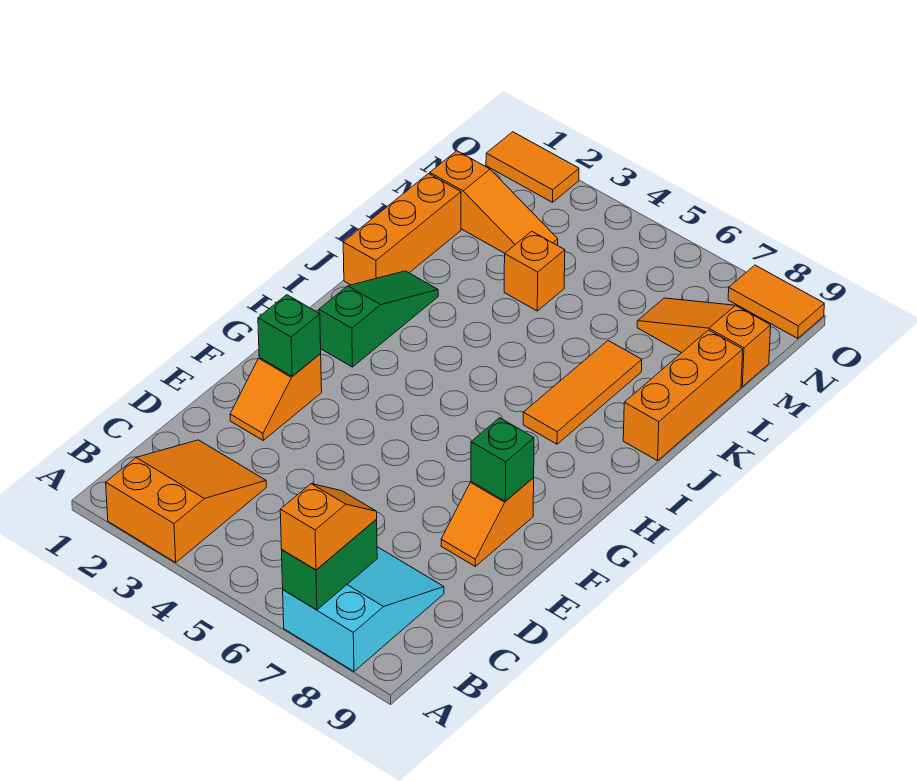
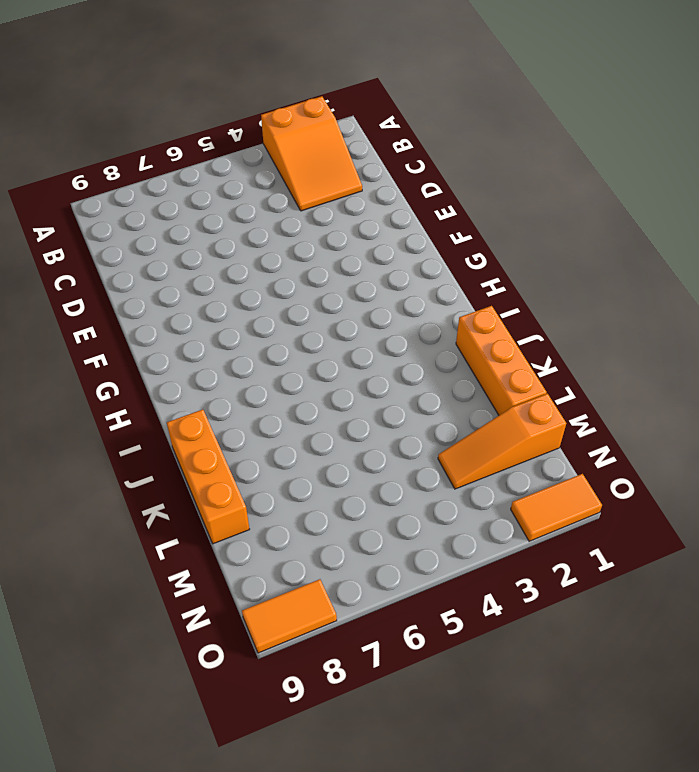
none -> cyan 2x3 slope [283,547,444,671]
none -> orange 1x2 slope [230,354,322,440]
none -> orange 1x2 slope [441,478,534,566]

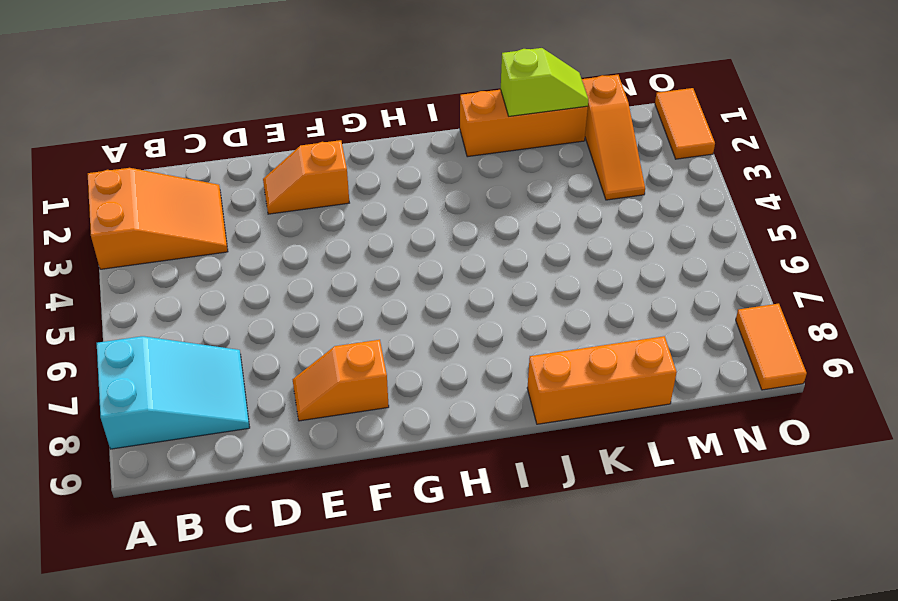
lime 1x2 slope [501,48,588,116] -> none
none -> green 1x3 slope [319,271,438,367]
none -> orange 1x3 tile [523,341,642,444]
none -> orange 1x1 brick [504,231,565,311]

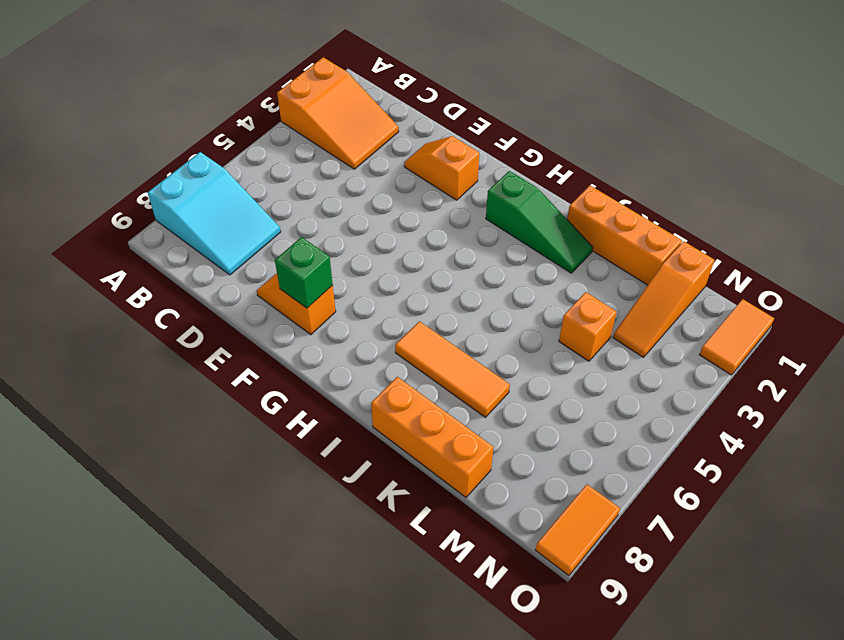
none -> orange 1x3 slope [637,298,771,387]
none -> green 1x2 brick [282,519,377,610]
none -> green 1x1 brick [258,295,321,376]

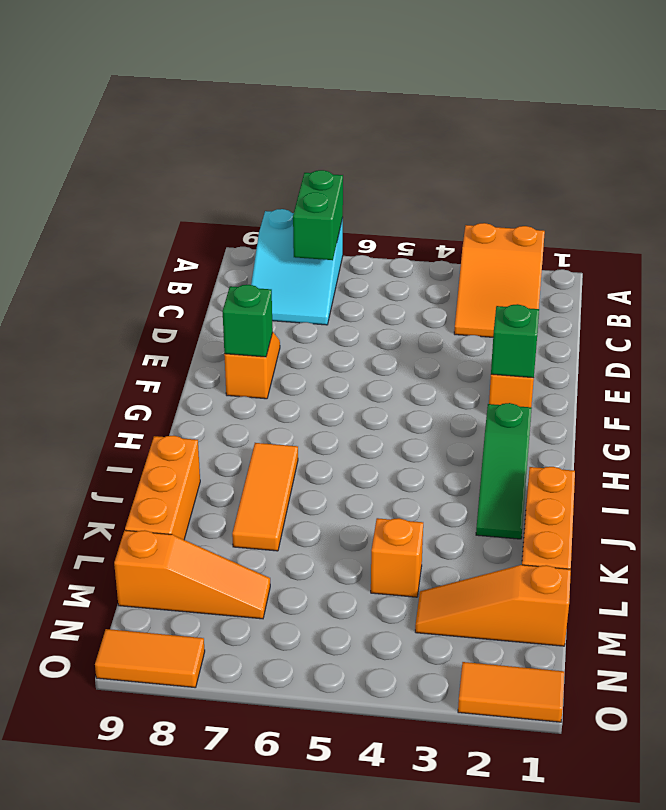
none -> orange 1x2 slope [280,484,377,570]

